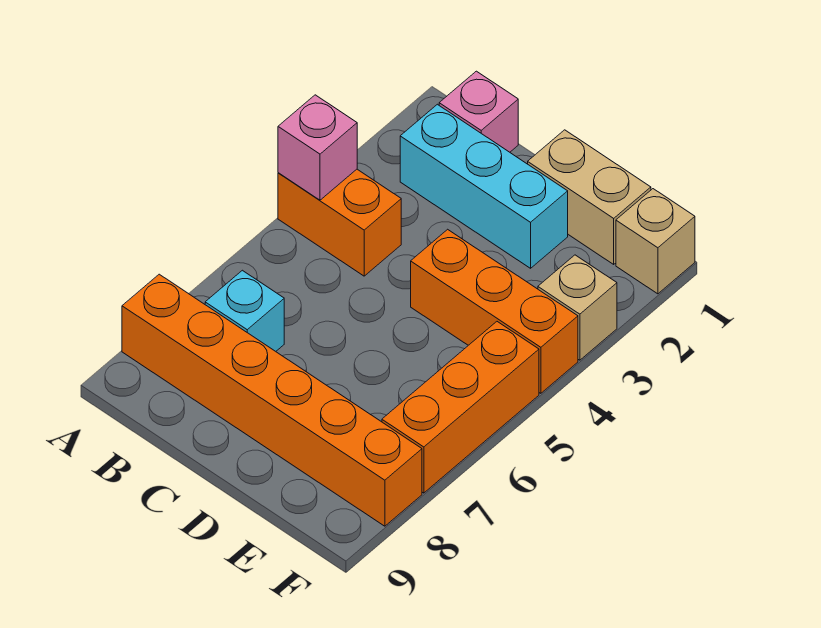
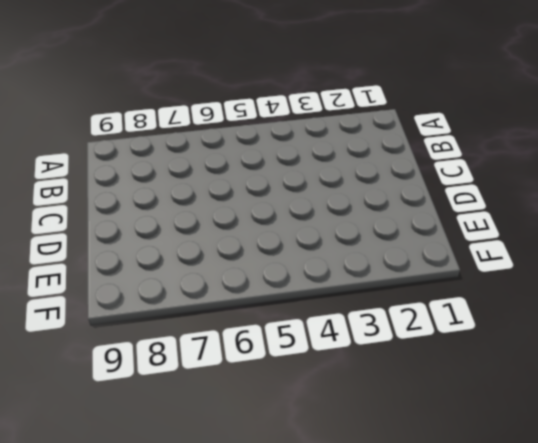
none -> orange 1x2 brick [278,169,401,276]
none -> orange 1x6 brick [122,274,422,526]

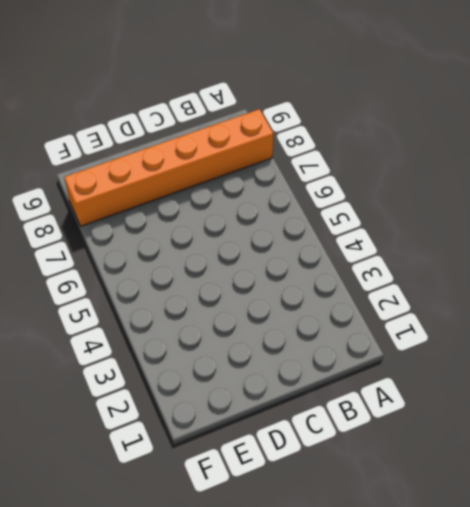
none -> orange 1x2 brick [278,169,401,276]
none -> pink 1x1 brick [439,71,518,152]

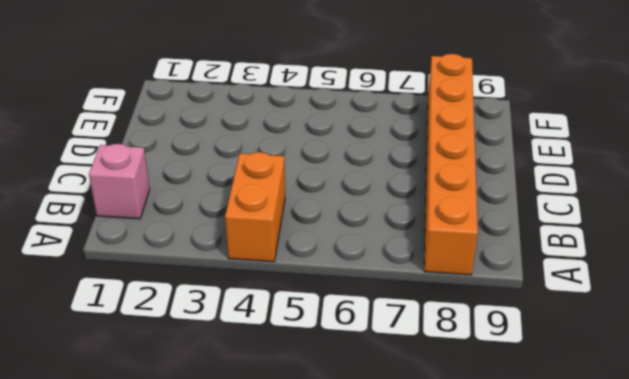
none -> cyan 1x3 brick [400,104,568,268]
none -> cyan 1x1 brick [205,270,284,351]

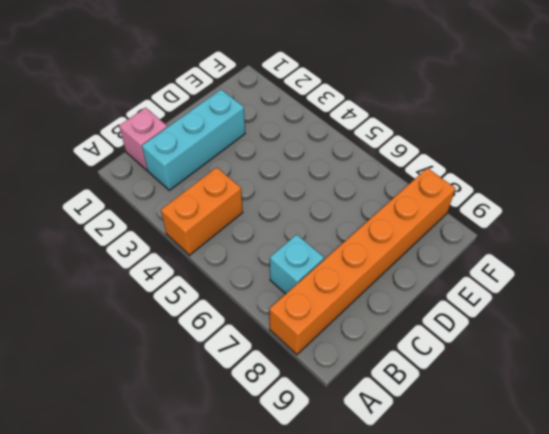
none -> tan 1x2 brick [528,130,651,264]
none -> orange 1x3 brick [411,229,578,393]

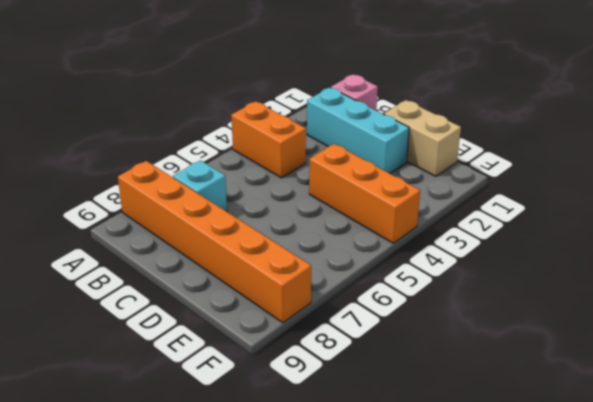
none -> tan 1x1 brick [616,189,695,294]
none -> tan 1x1 brick [538,255,617,360]

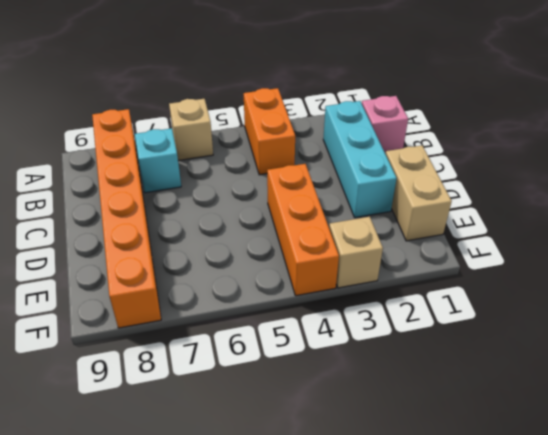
tan 1x1 brick [169,99,213,161] -> tan 1x1 brick moved to [616,189,695,294]
none -> orange 1x3 brick [382,322,539,493]
none -> pink 1x1 brick [278,95,357,200]

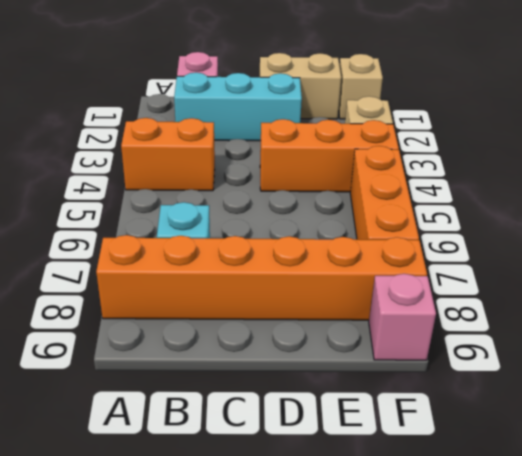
pink 1x1 brick [369,274,436,360] -> pink 1x1 brick moved to [278,95,357,200]

